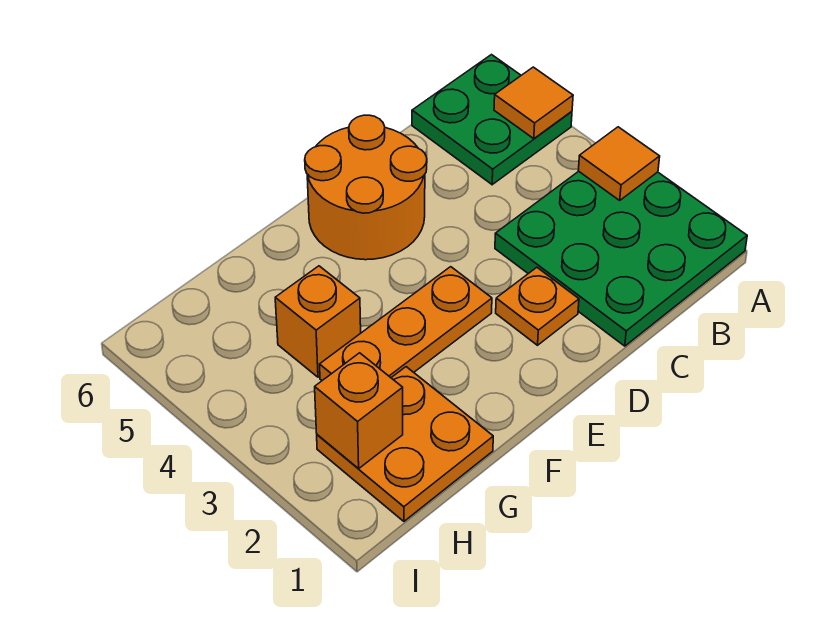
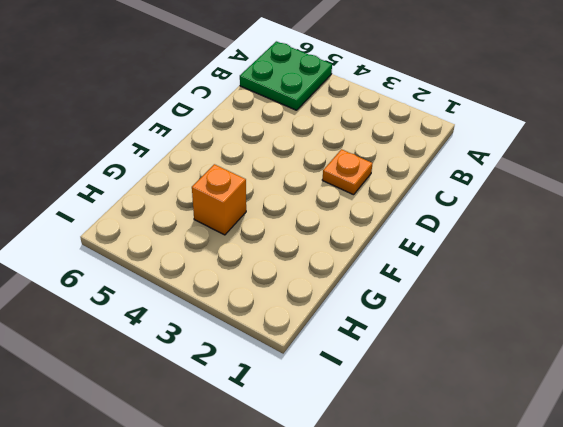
none -> green 3x3 plate [495,171,747,346]
none -> orange 2x2 round brick [305,115,427,260]

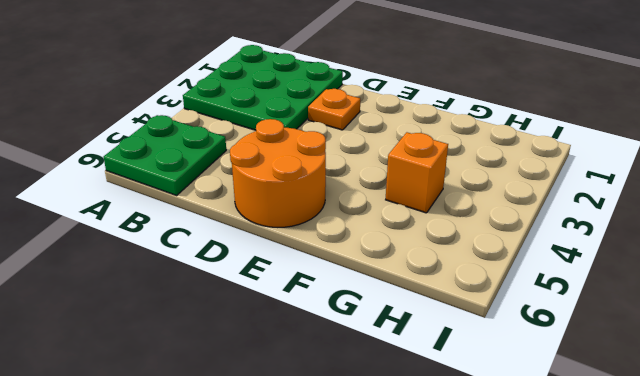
none -> orange 1x3 plate [320,267,492,380]
none -> orange 2x2 plate [317,367,493,521]

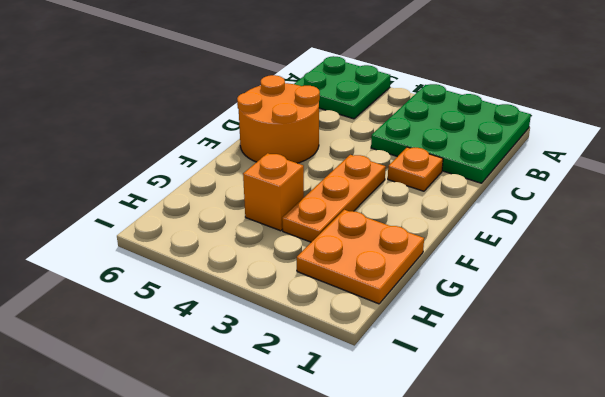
none -> orange 1x1 tile [578,127,660,200]
none -> orange 1x1 tile [494,67,573,139]

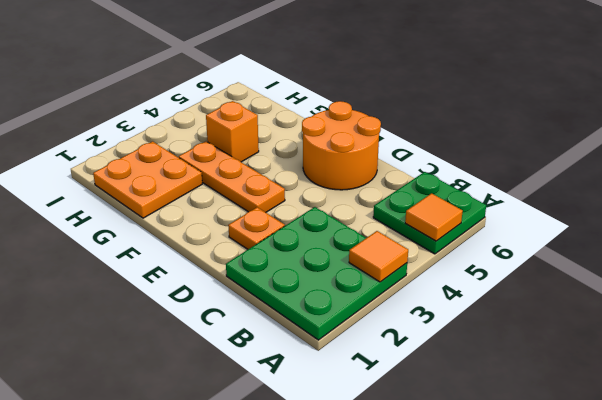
none -> orange 1x1 brick [315,353,403,468]

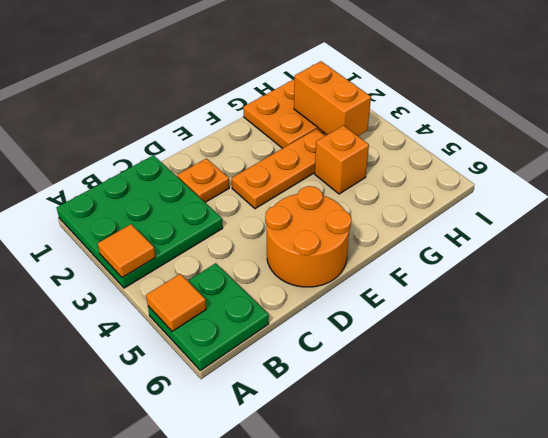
orange 1x2 brick [294,61,371,136] -> orange 1x1 brick [315,353,403,468]

